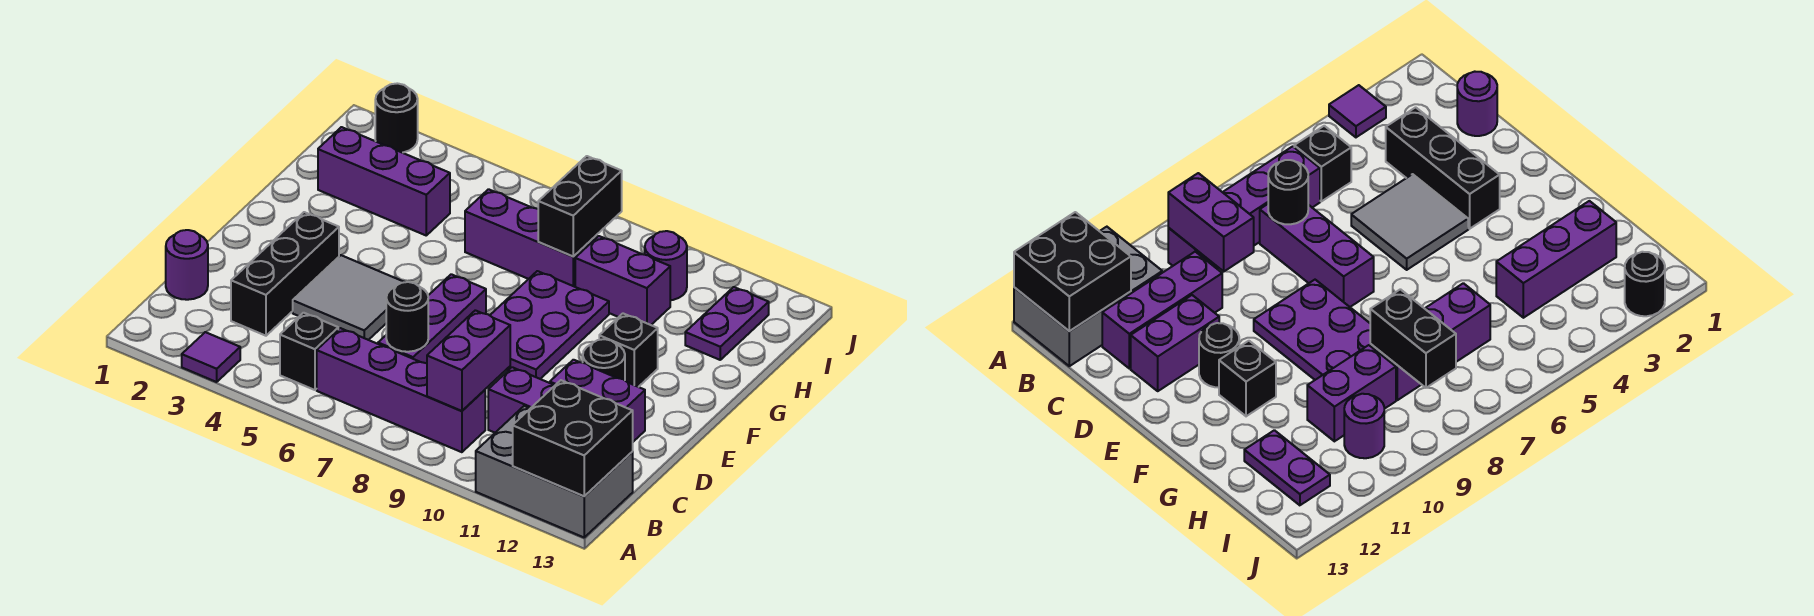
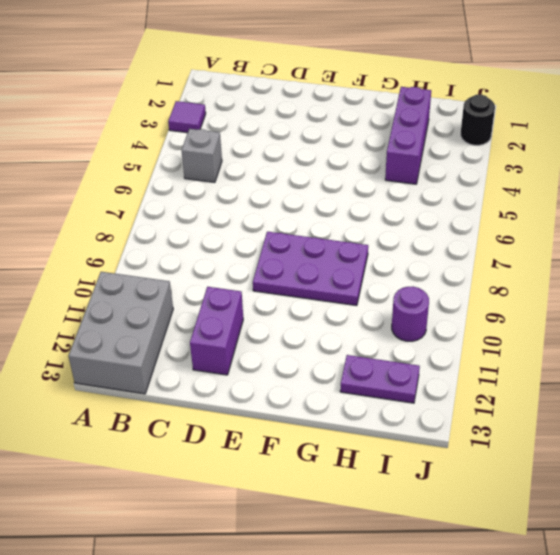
grey 1x1 brick [182,129,222,182] -> black 1x1 brick [280,313,338,390]
none -> purple 1x4 brick [317,328,485,452]
none -> purple 1x1 round brick [166,230,208,300]
none -> black 1x3 brick [231,212,339,336]

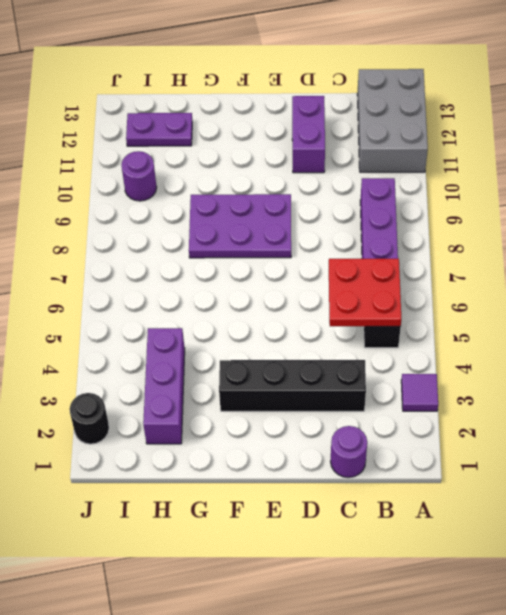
red 2x2 plate [329,259,401,326] -> none
black 1x4 brick [219,360,366,411] -> black 1x3 brick [231,212,339,336]
none -> purple 1x3 brick [378,274,486,363]
none -> purple 1x3 brick [488,367,555,433]
none -> grey 2x2 tile [293,255,404,340]

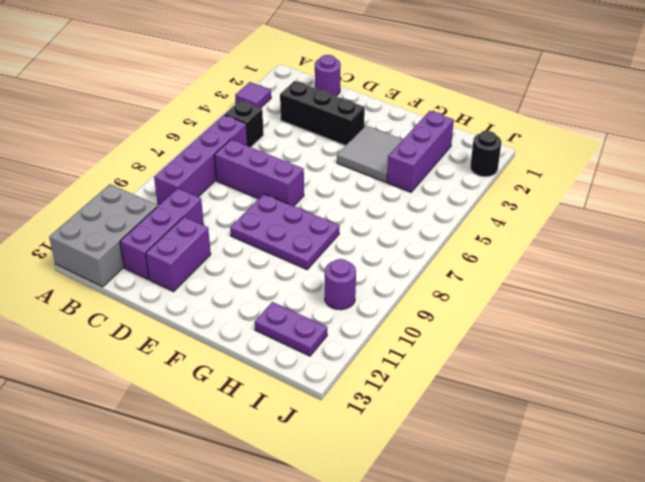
grey 2x2 tile [337,125,403,182] -> grey 2x2 tile moved to [293,255,404,340]
none -> black 1x1 round brick [583,339,625,380]
none -> black 1x1 brick [599,314,658,387]
none -> purple 1x3 brick [465,189,597,287]

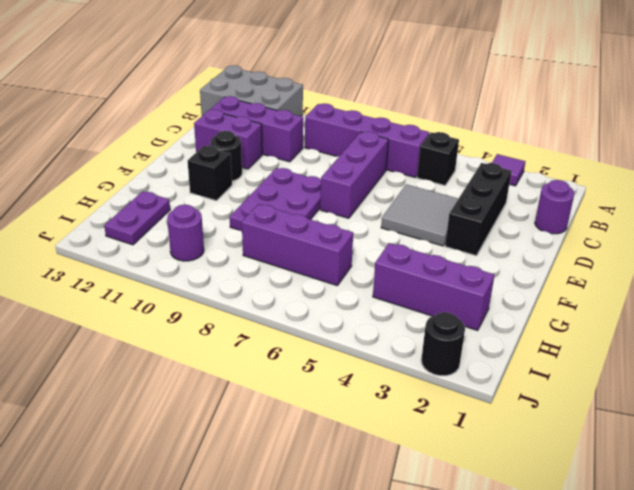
none -> purple 1x2 brick [575,236,670,325]
none -> black 2x2 brick [513,380,633,496]
none -> purple 1x2 brick [427,310,510,411]

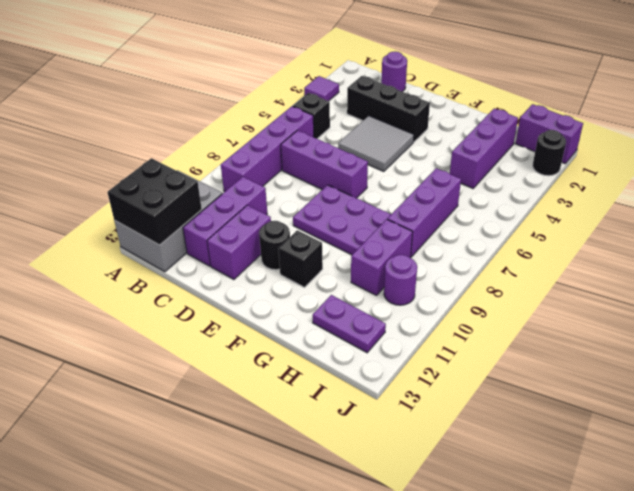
purple 1x2 brick [516,104,583,164] -> purple 1x2 brick moved to [427,310,510,411]
none -> black 1x1 round brick [386,282,428,352]
none -> black 1x2 brick [538,156,622,257]

